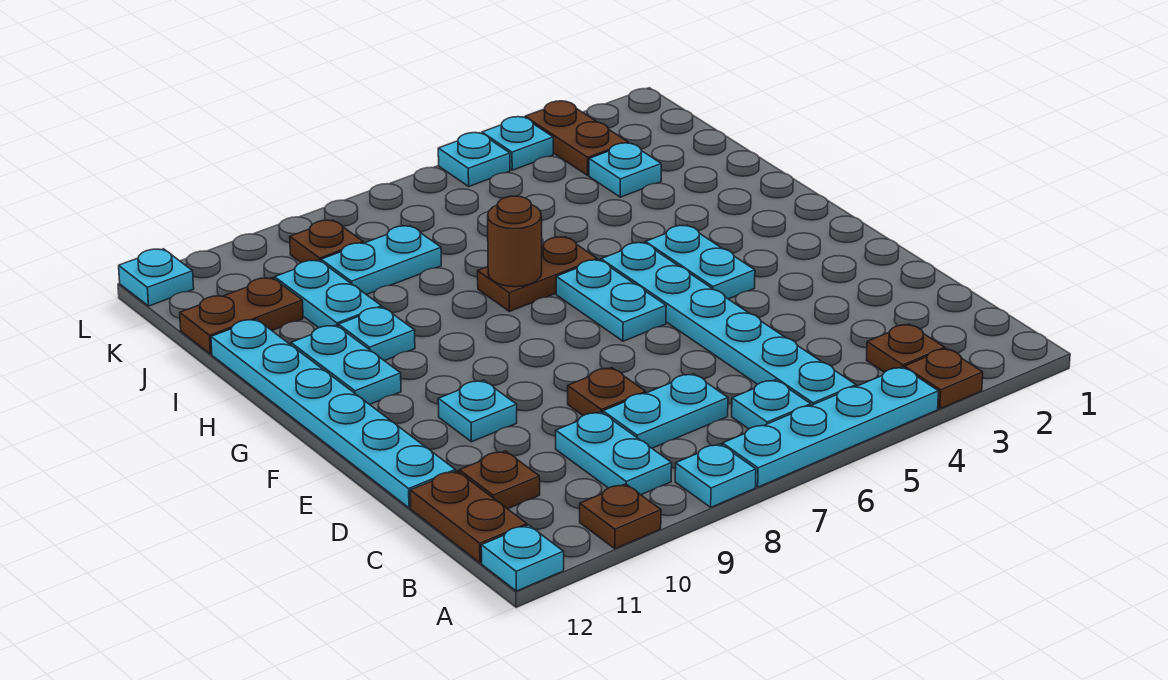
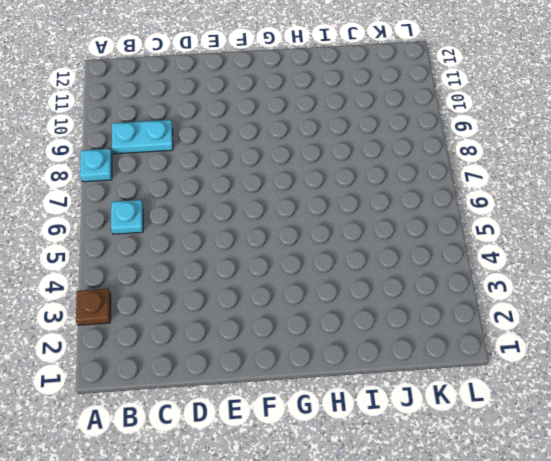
none -> cyan 1x4 plate [723,367,939,487]
none -> brown 1x1 plate [580,484,661,549]
none -> cyan 1x1 plate [481,525,564,591]
none -> brown 1x1 plate [867,324,945,372]

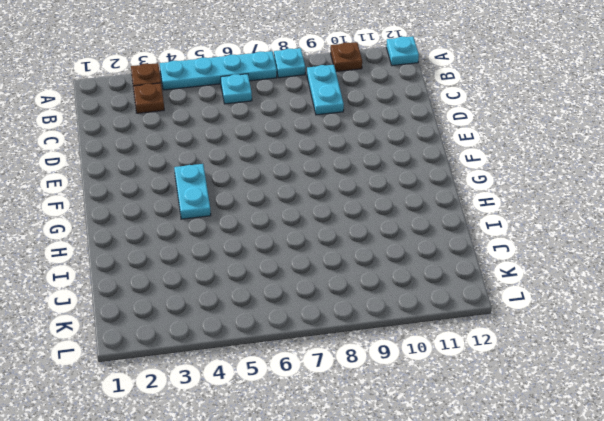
none -> cyan 1x6 plate [601,242,856,405]
none -> brown 1x2 plate [410,471,527,563]
none -> cyan 1x2 plate [603,374,728,448]
none -> brown 1x1 plate [459,451,540,509]

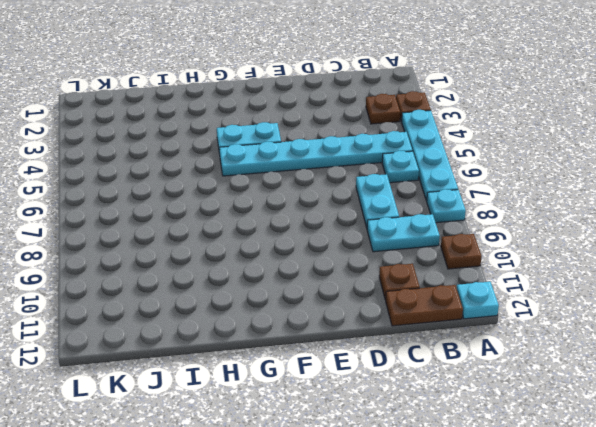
none -> brown 1x1 plate [568,368,646,416]
none -> cyan 1x6 plate [211,319,455,508]
none -> cyan 1x1 plate [438,380,517,442]
none -> cyan 1x2 plate [556,260,666,341]

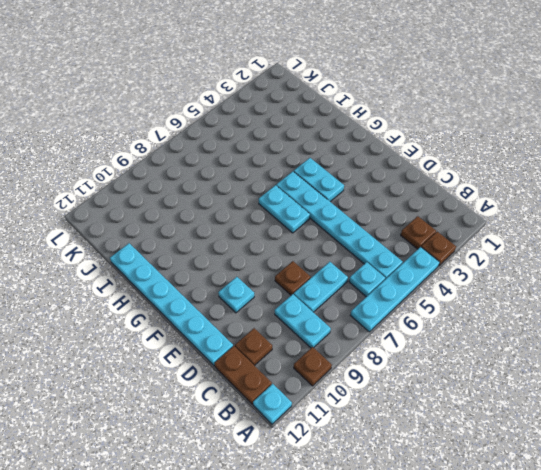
none -> cyan 1x1 plate [675,444,756,507]
none -> cyan 1x2 plate [291,325,401,404]
none -> brown 1x2 plate [478,237,597,311]
none -> cyan 1x1 plate [339,307,415,361]

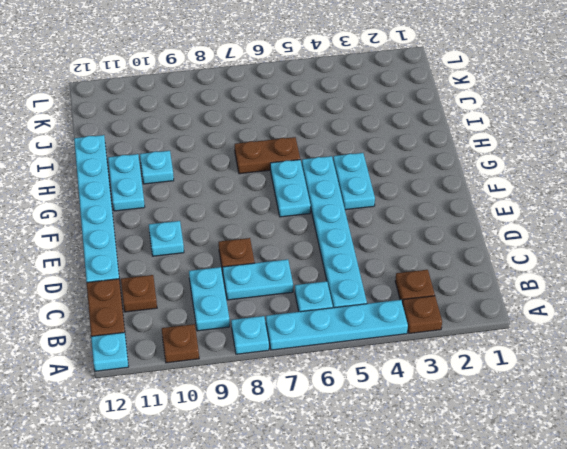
none -> cyan 1x2 plate [275,260,382,328]
none -> cyan 1x1 plate [589,143,661,197]
none -> cyan 1x2 plate [321,226,441,295]
none -> brown 1x2 plate [180,278,303,354]

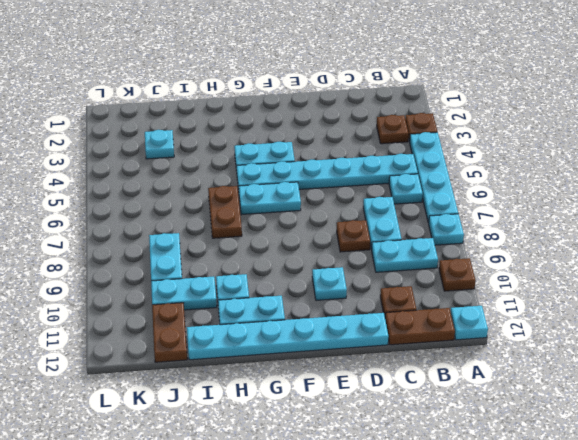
none -> brown 1x2 plate [525,101,628,175]
none -> brown 1x1 plate [290,220,363,263]
none -> cyan 1x1 plate [482,117,553,170]
none -> cyan 1x1 plate [438,133,510,186]

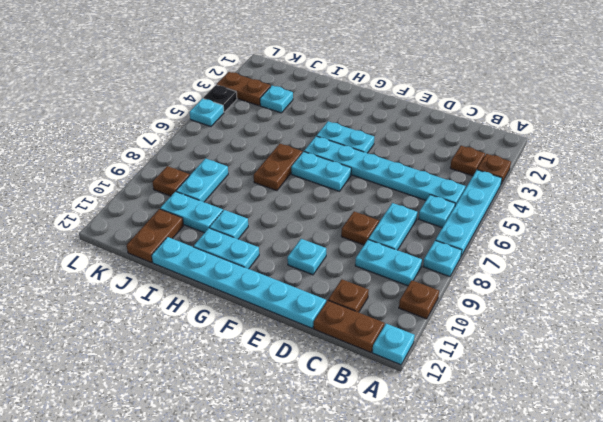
black 1x1 plate [203,85,237,112] -> cyan 1x1 plate [482,117,553,170]
none -> cyan 1x1 plate [119,249,194,306]
none -> brown 1x1 round brick [488,196,542,287]

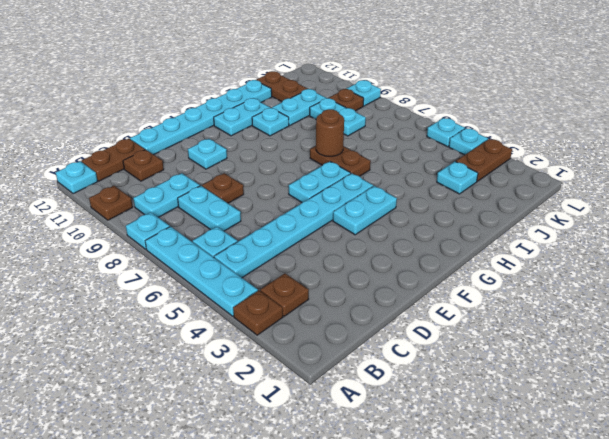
cyan 1x1 plate [347,80,381,106] -> cyan 1x1 plate moved to [119,249,194,306]

